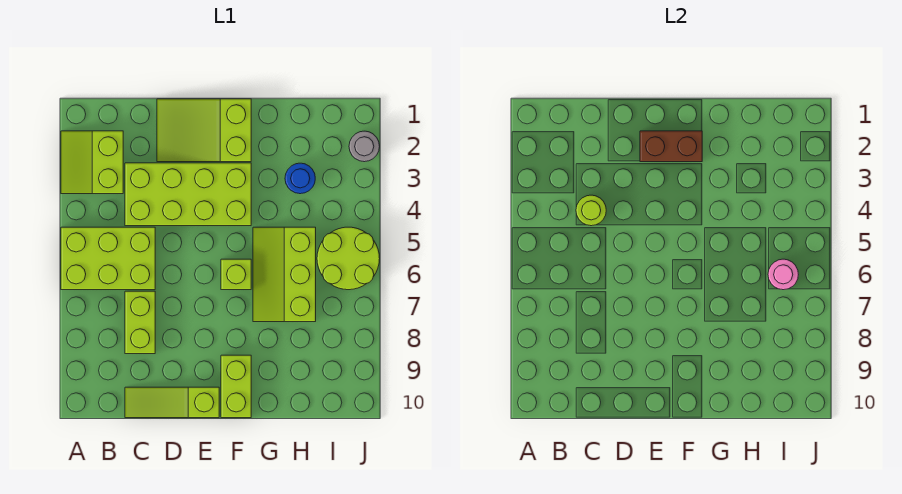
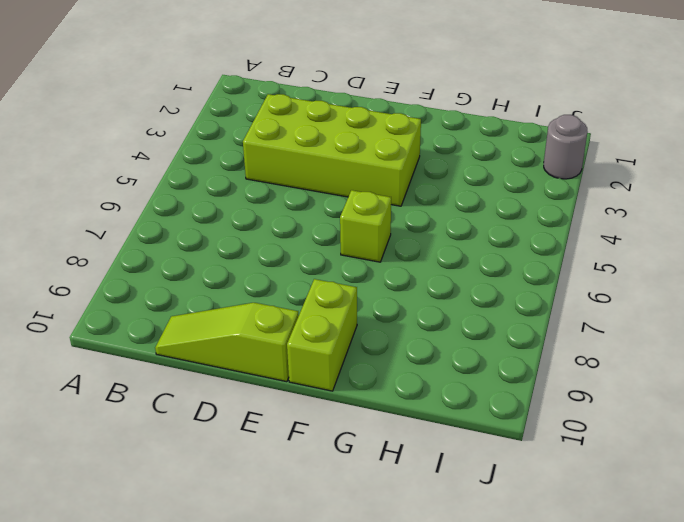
none -> lime 2x2 slope [61,131,123,194]
none -> lime 2x3 brick [61,227,155,290]
none -> lime 1x2 brick [125,291,155,354]

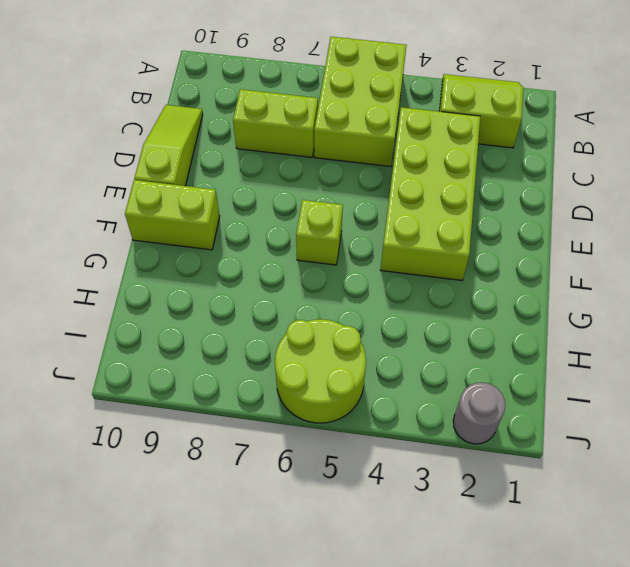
none -> lime 2x3 slope [157,99,251,162]
none -> lime 2x3 slope [253,227,316,322]
none -> blue 1x1 round brick [285,163,315,194]

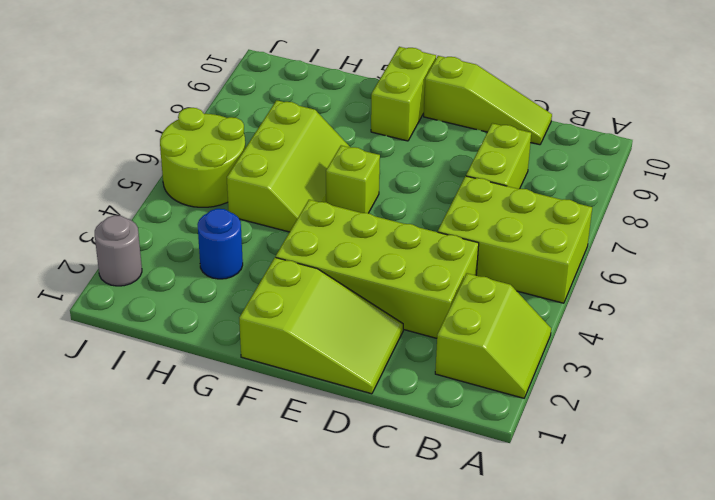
none -> lime 1x1 round brick [576,195,606,226]
none -> brown 1x2 brick [640,131,702,162]
none -> pink 1x1 round brick [768,259,798,290]

